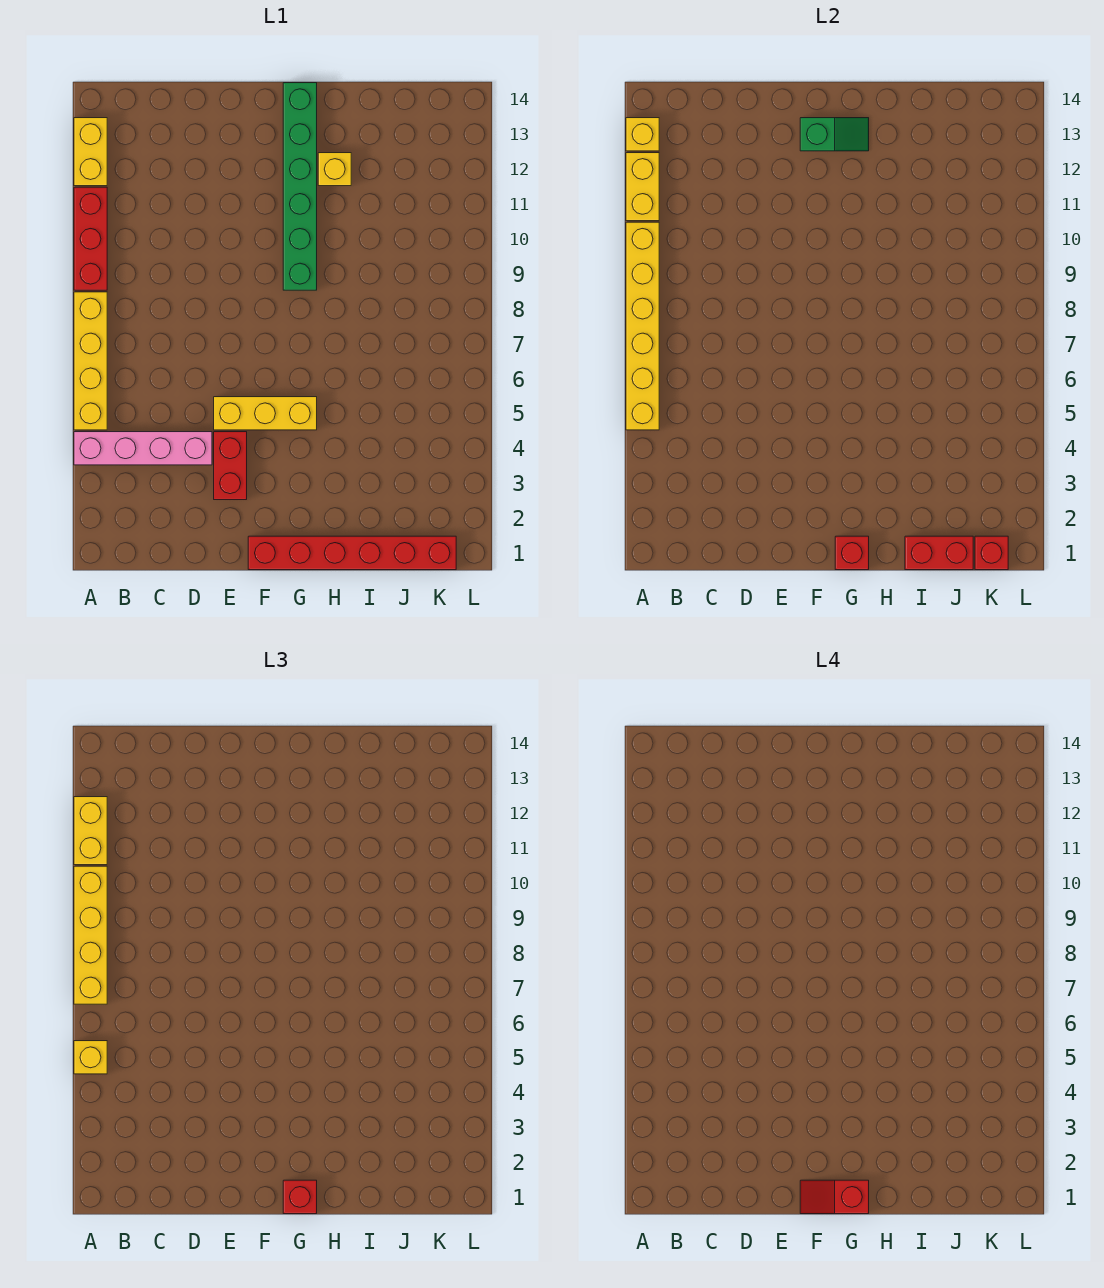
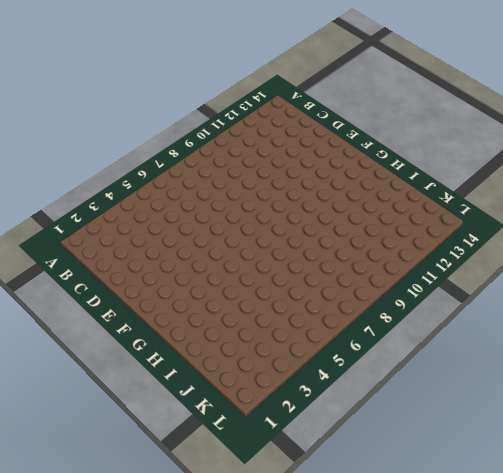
none -> pink 1x4 brick [74,432,212,465]
none -> yellow 1x4 brick [74,292,107,430]
none -> red 1x3 brick [74,187,107,290]

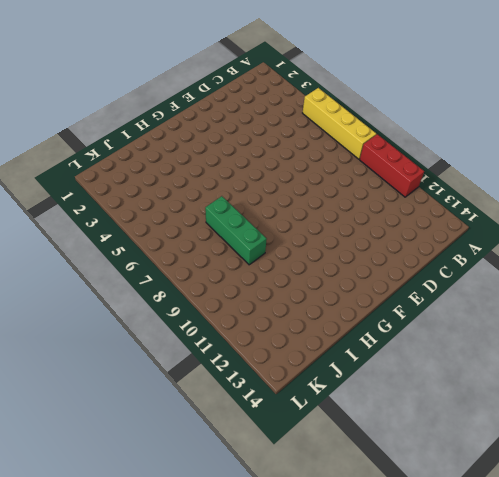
green 1x3 brick [205,196,267,265] -> none
none -> pink 1x4 brick [74,432,212,465]
none -> yellow 1x2 brick [74,118,107,186]
none -> red 1x2 brick [214,432,247,500]

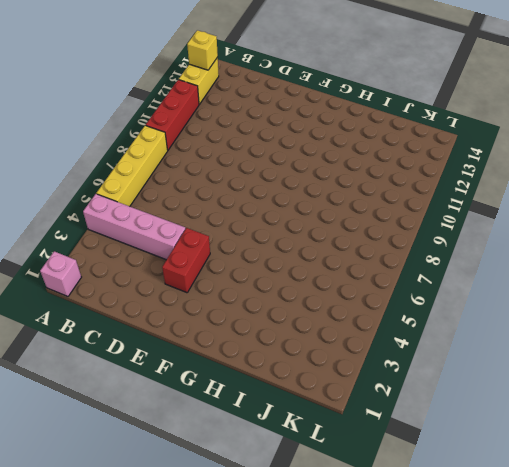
pink 1x1 brick [40,251,81,296] -> none
none -> yellow 1x3 brick [214,397,317,430]
none -> red 1x6 brick [248,536,456,570]
none -> green 1x6 brick [283,83,317,290]

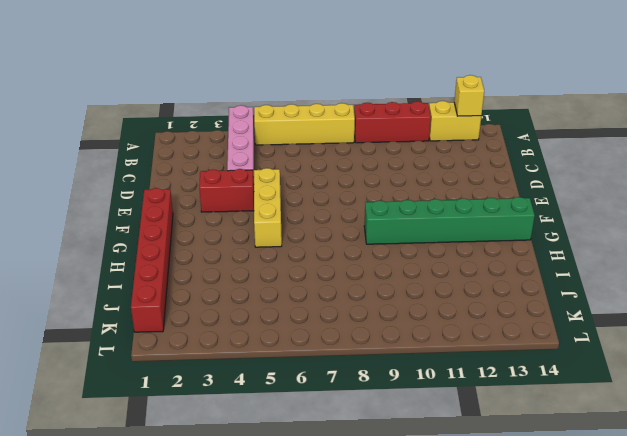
none -> yellow 1x1 brick [318,153,351,186]
none -> yellow 1x6 brick [626,222,659,430]
none -> yellow 1x2 brick [626,153,659,221]

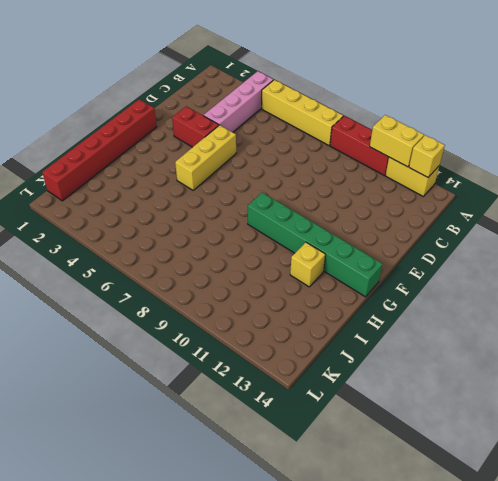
none -> yellow 1x6 brick [626,222,659,430]
none -> green 1x2 slope [800,118,869,151]
none -> red 1x1 brick [835,536,869,570]

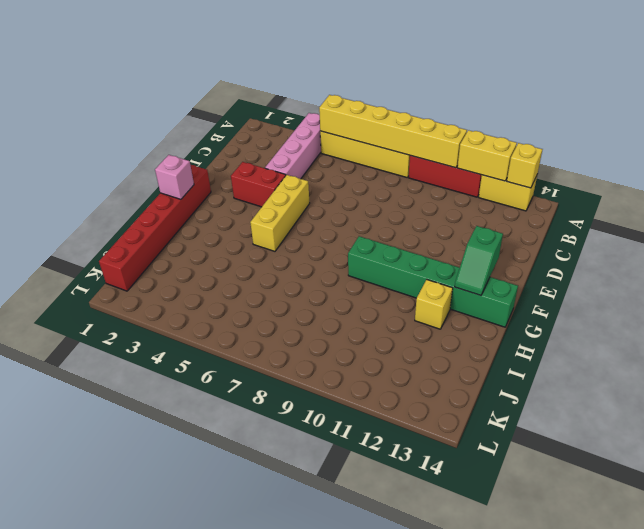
pink 1x1 brick [155,155,194,199] -> red 1x1 brick [835,536,869,570]
none -> red 1x2 brick [905,536,973,570]
none -> red 1x1 brick [975,536,1008,570]
none -> yellow 1x1 brick [74,1041,107,1074]

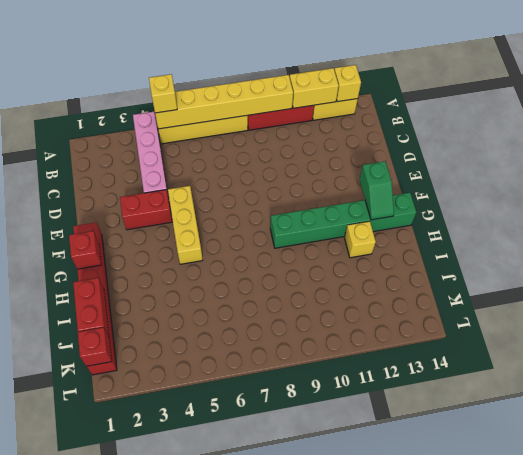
none -> yellow 1x4 brick [74,866,107,1004]
none -> yellow 1x2 brick [74,797,107,865]
none -> red 1x1 brick [283,1180,317,1214]

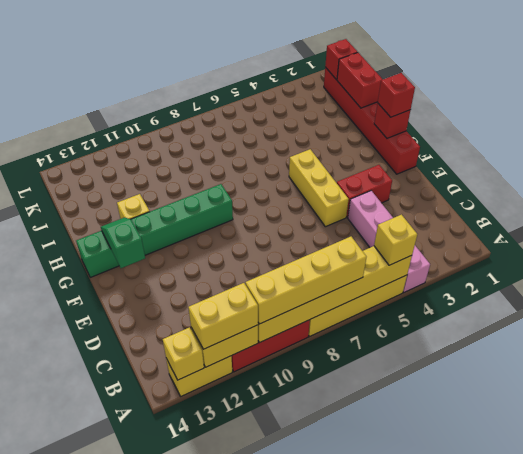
none -> red 1x2 slope [800,1180,869,1214]

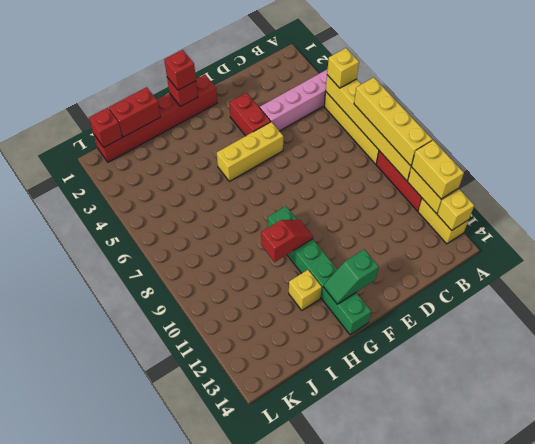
red 1x2 slope [261,220,313,262] -> red 1x2 slope moved to [800,1180,869,1214]

